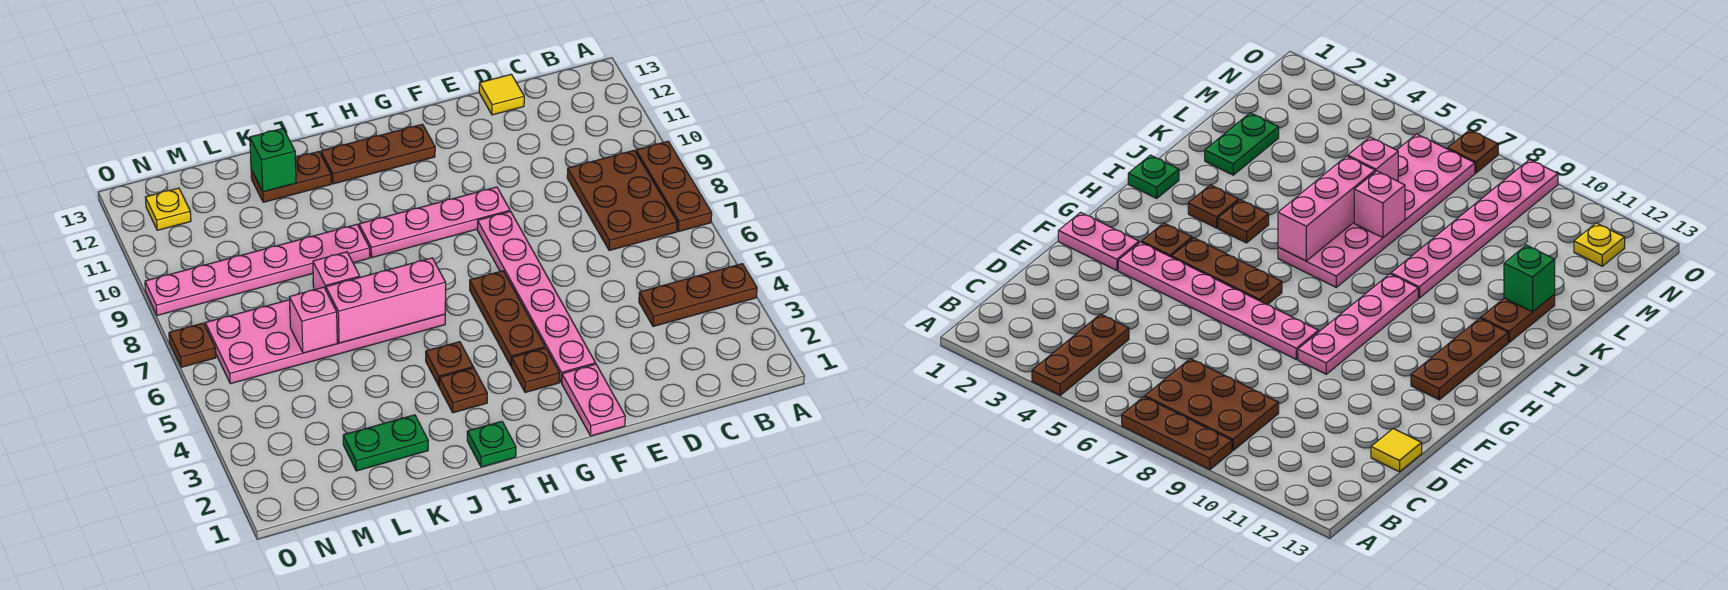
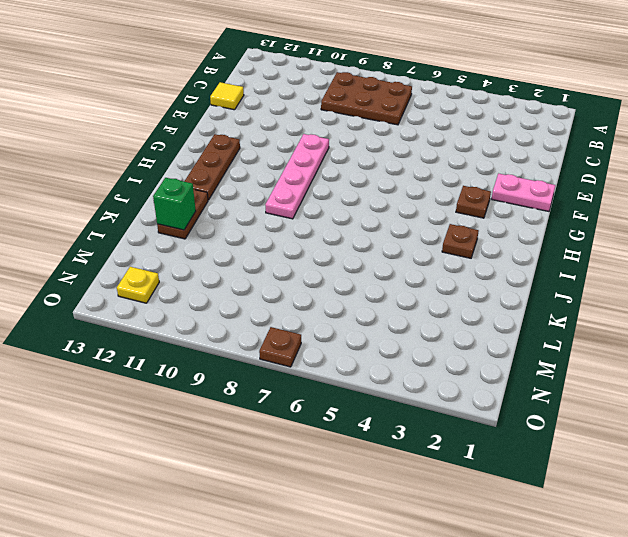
none -> brown 1x3 plate [639,264,757,327]
none -> brown 1x3 plate [636,141,712,232]
none -> pink 1x6 plate [477,211,595,382]

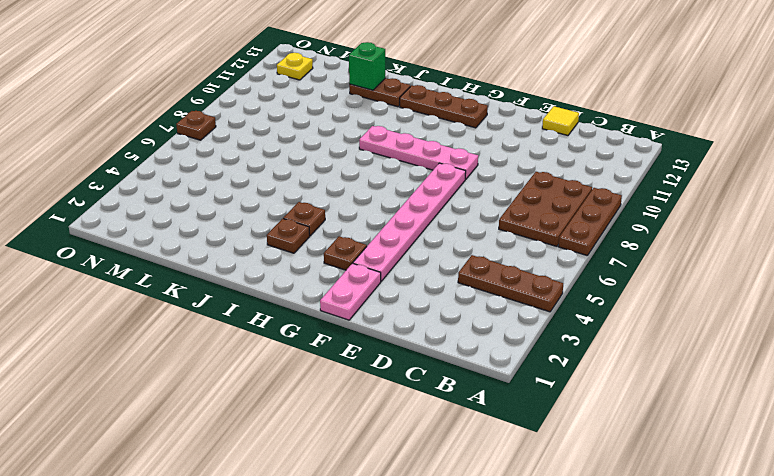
none -> brown 1x3 plate [470,271,545,365]
none -> green 1x1 plate [467,421,516,467]
none -> pink 2x6 plate [205,300,445,384]

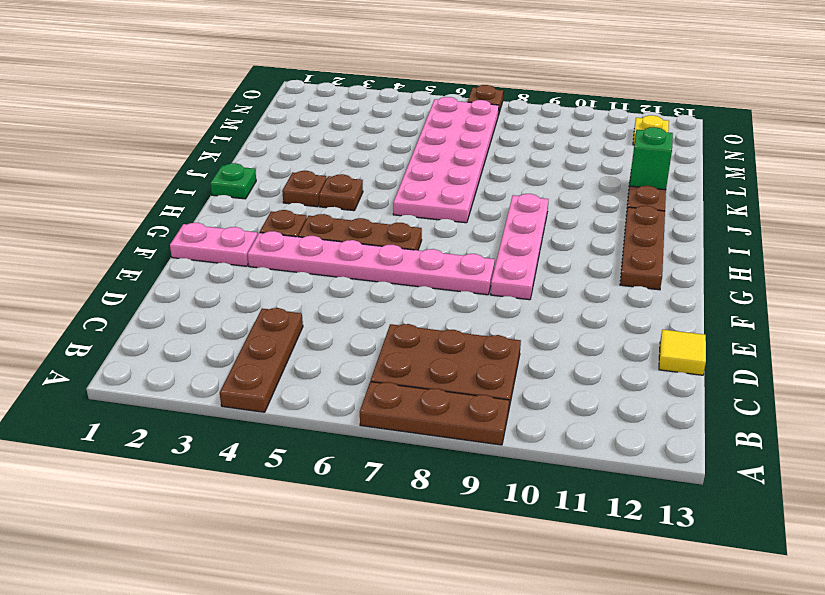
none -> pink 1x6 plate [145,224,370,315]
none -> green 1x2 plate [343,415,428,471]
none -> pink 1x3 brick [326,258,446,343]

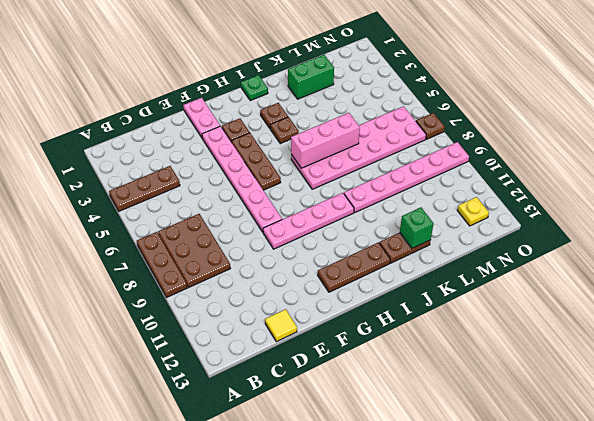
green 1x2 brick [288,55,334,99] -> green 1x2 plate [343,415,428,471]
none -> pink 1x1 brick [313,252,360,290]
none -> pink 1x1 brick [289,287,337,353]

